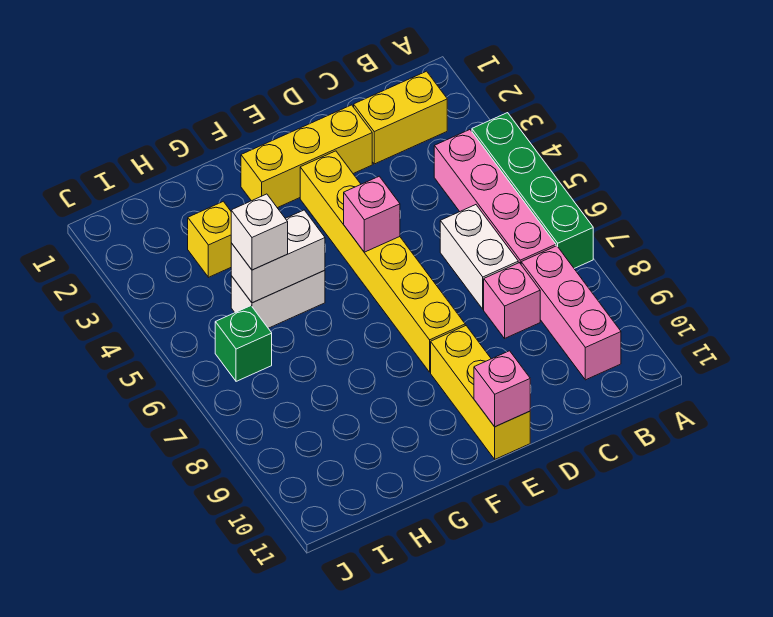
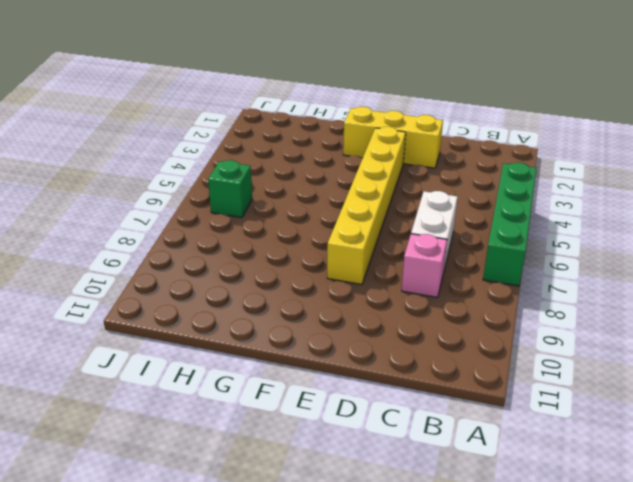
none -> yellow 1x2 brick [354,71,447,164]
none -> pink 1x4 brick [434,130,556,264]
none -> pink 1x3 brick [521,246,621,380]

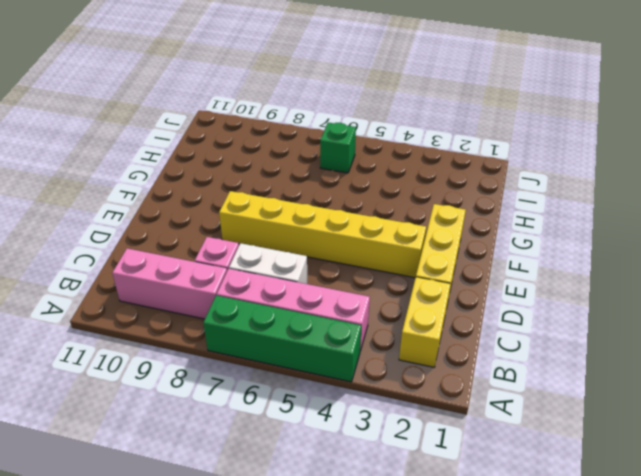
none -> yellow 1x3 brick [431,326,530,459]
none -> white 1x2 brick [231,270,325,328]
none -> yellow 1x1 brick [188,201,231,277]

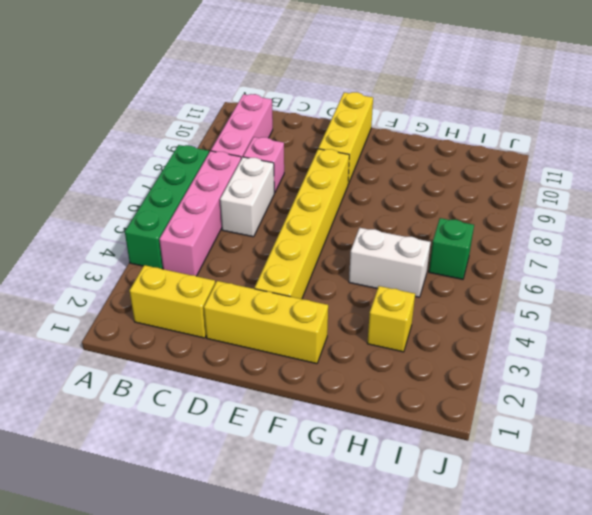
none -> pink 1x1 brick [344,176,400,252]
none -> pink 1x1 brick [474,351,530,427]
none -> white 1x2 brick [231,210,325,303]

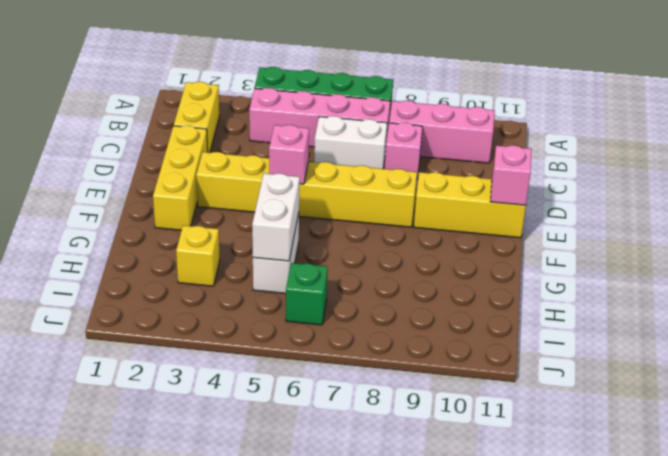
none -> white 1x1 brick [231,194,288,270]

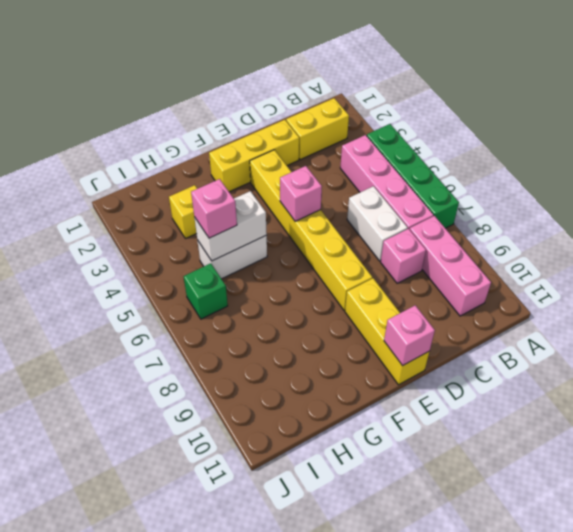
pink 1x1 brick [191,179,237,238] -> white 1x1 brick [231,194,288,270]

